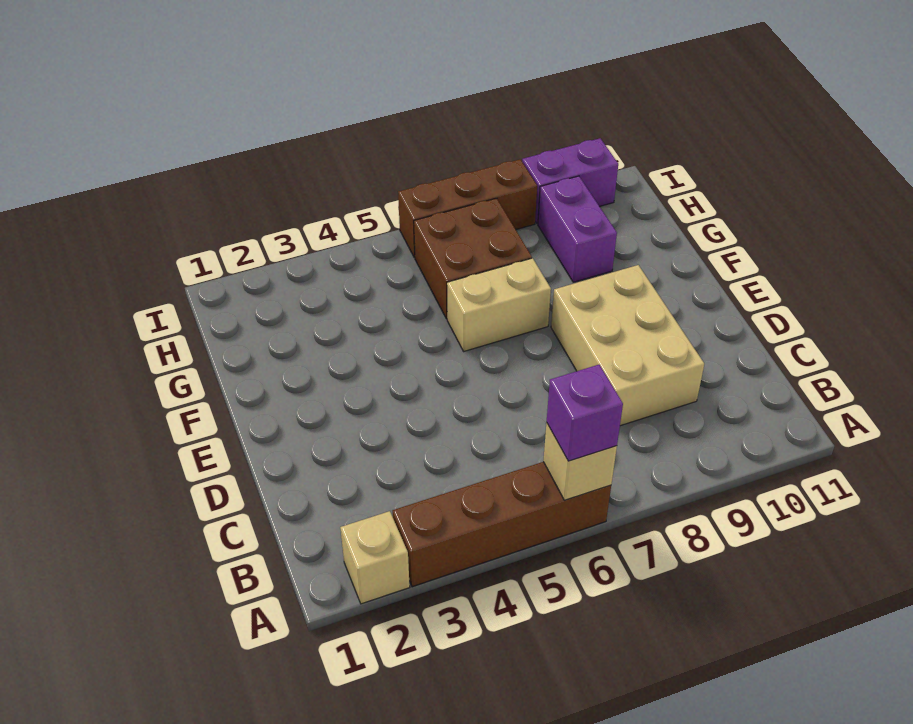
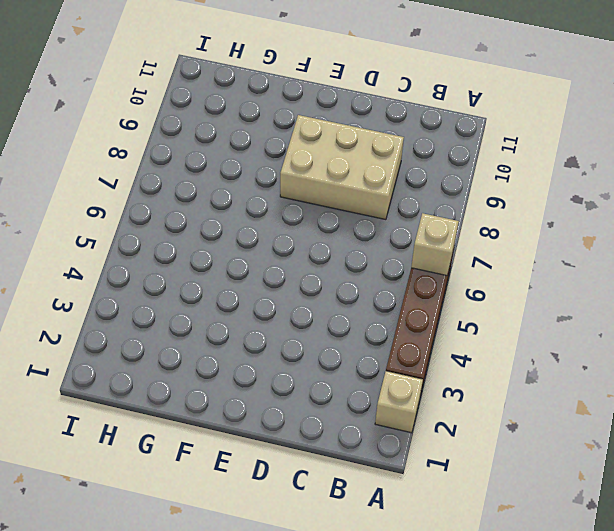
none -> tan 1x2 brick [447,258,551,351]
none -> brown 2x2 brick [414,198,532,319]

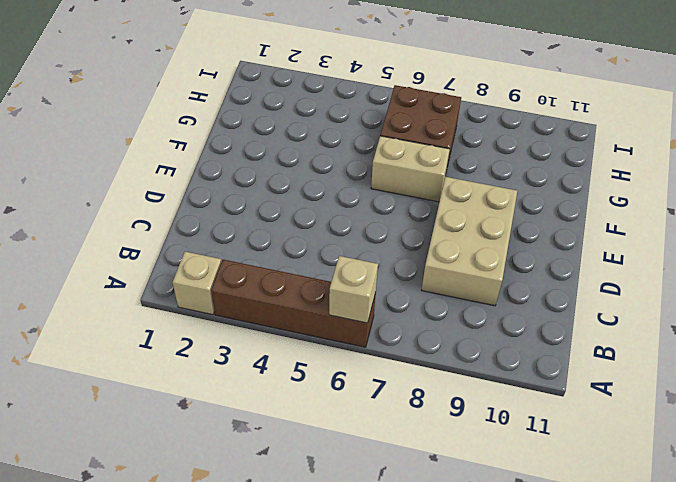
none -> purple 1x2 brick [538,176,617,282]
none -> brown 1x3 brick [398,159,537,258]

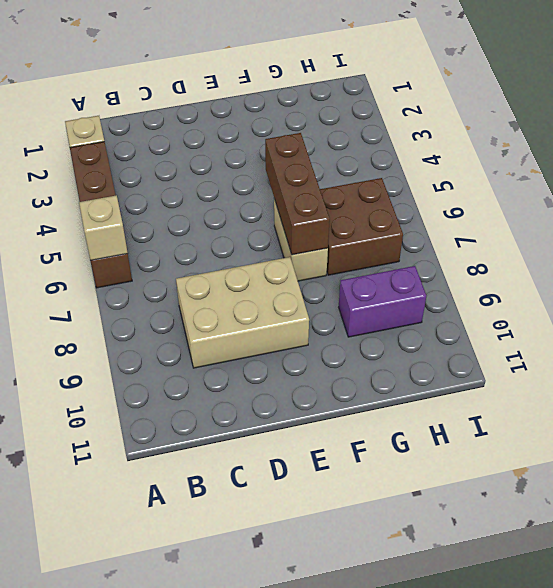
brown 1x3 brick [265,133,330,255] -> brown 1x3 brick moved to [398,159,537,258]
none -> purple 1x2 brick [522,138,618,224]
none -> purple 1x1 brick [547,365,623,461]

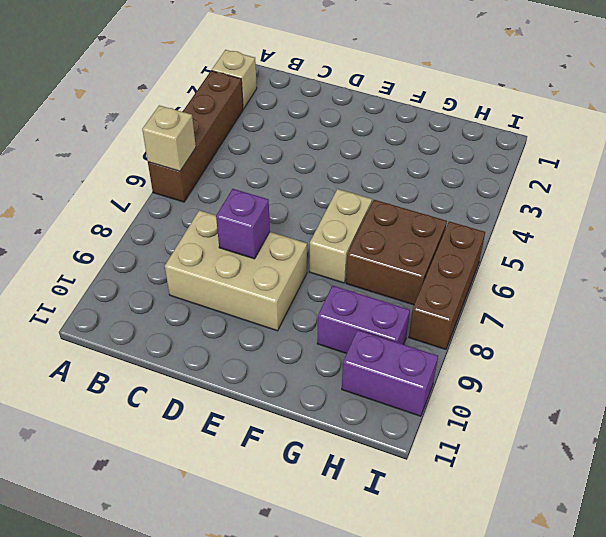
purple 1x1 brick [216,189,270,259] -> purple 1x1 brick moved to [547,365,623,461]
purple 1x2 brick [342,330,438,416] -> purple 1x2 brick turned to [522,138,618,224]

